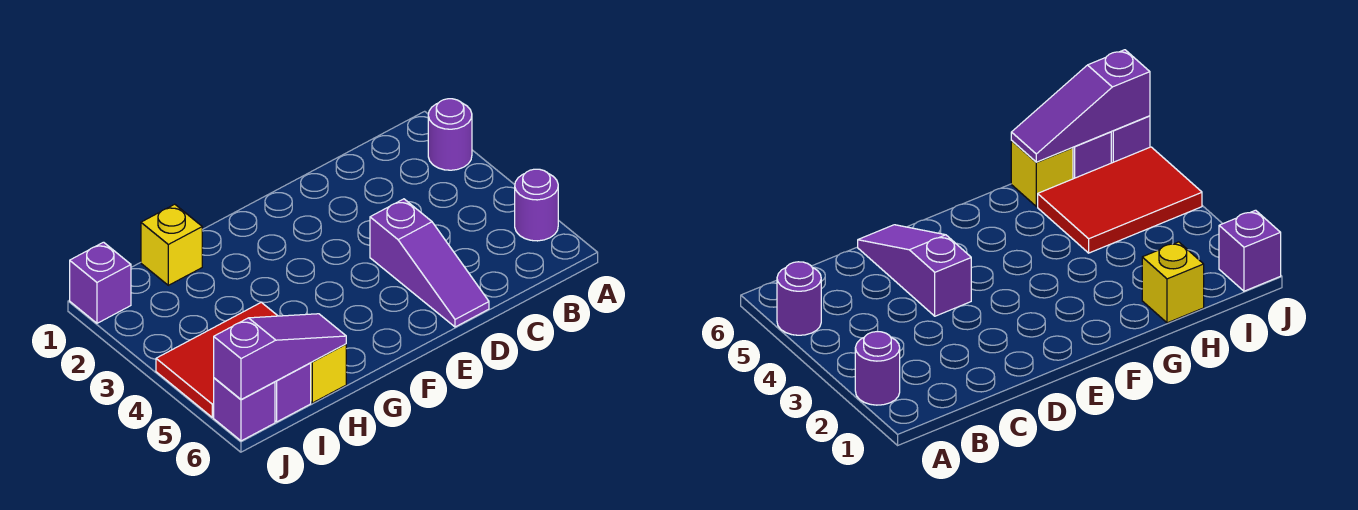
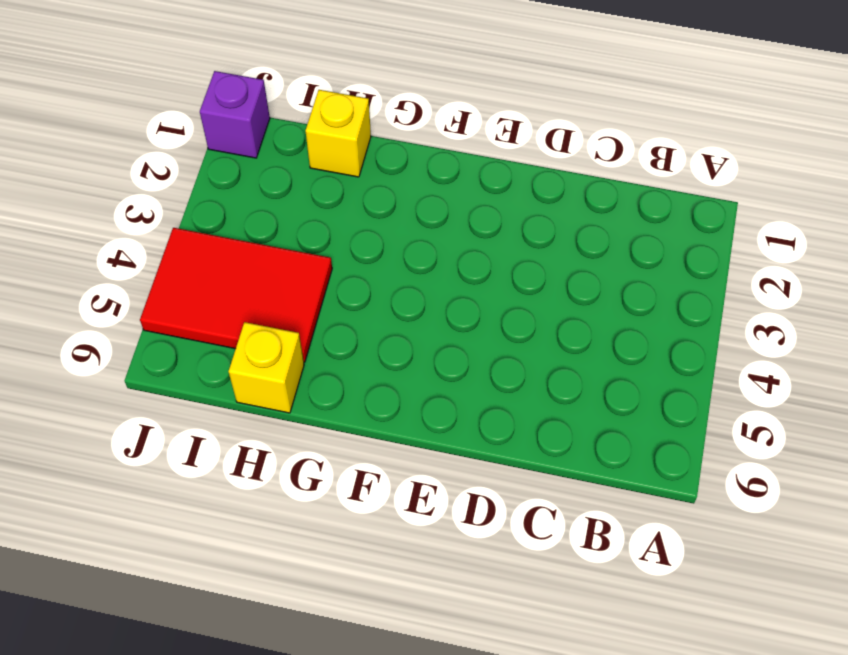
none -> purple 1x1 round brick [428,99,472,170]
none -> purple 1x1 round brick [515,169,558,241]

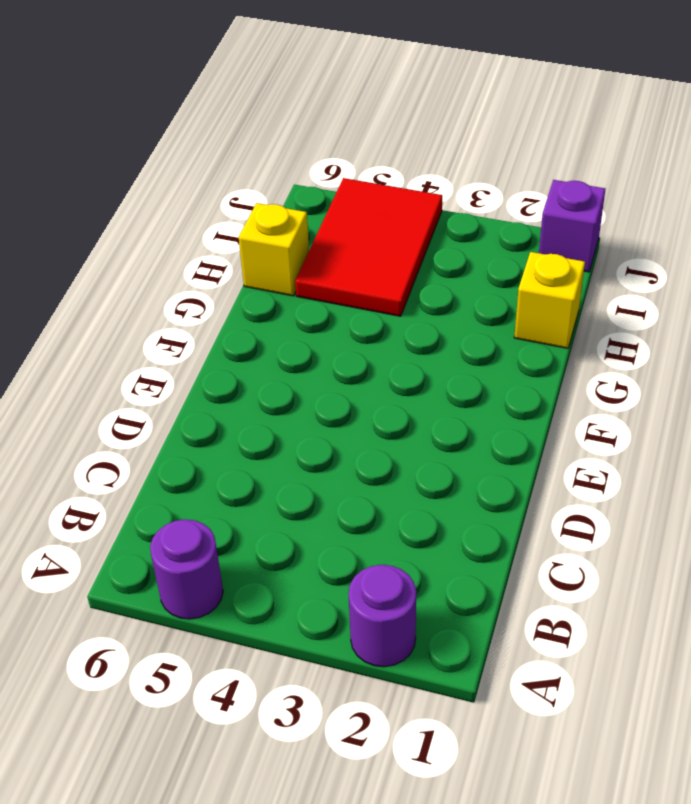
none -> purple 1x3 slope [370,199,489,327]
none -> purple 1x1 brick [275,363,311,422]

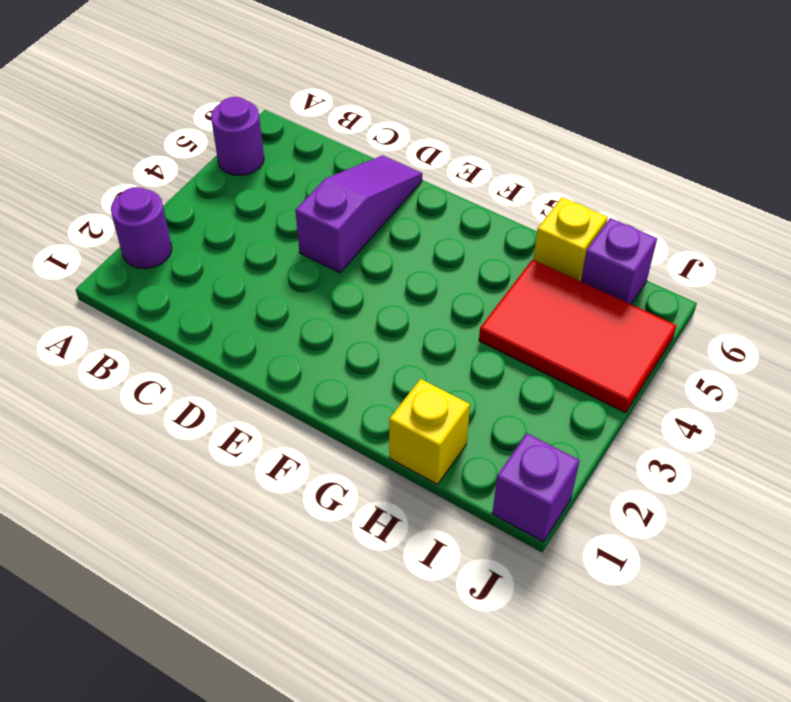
none -> purple 1x1 brick [214,378,275,441]
none -> purple 1x3 slope [214,314,346,399]

